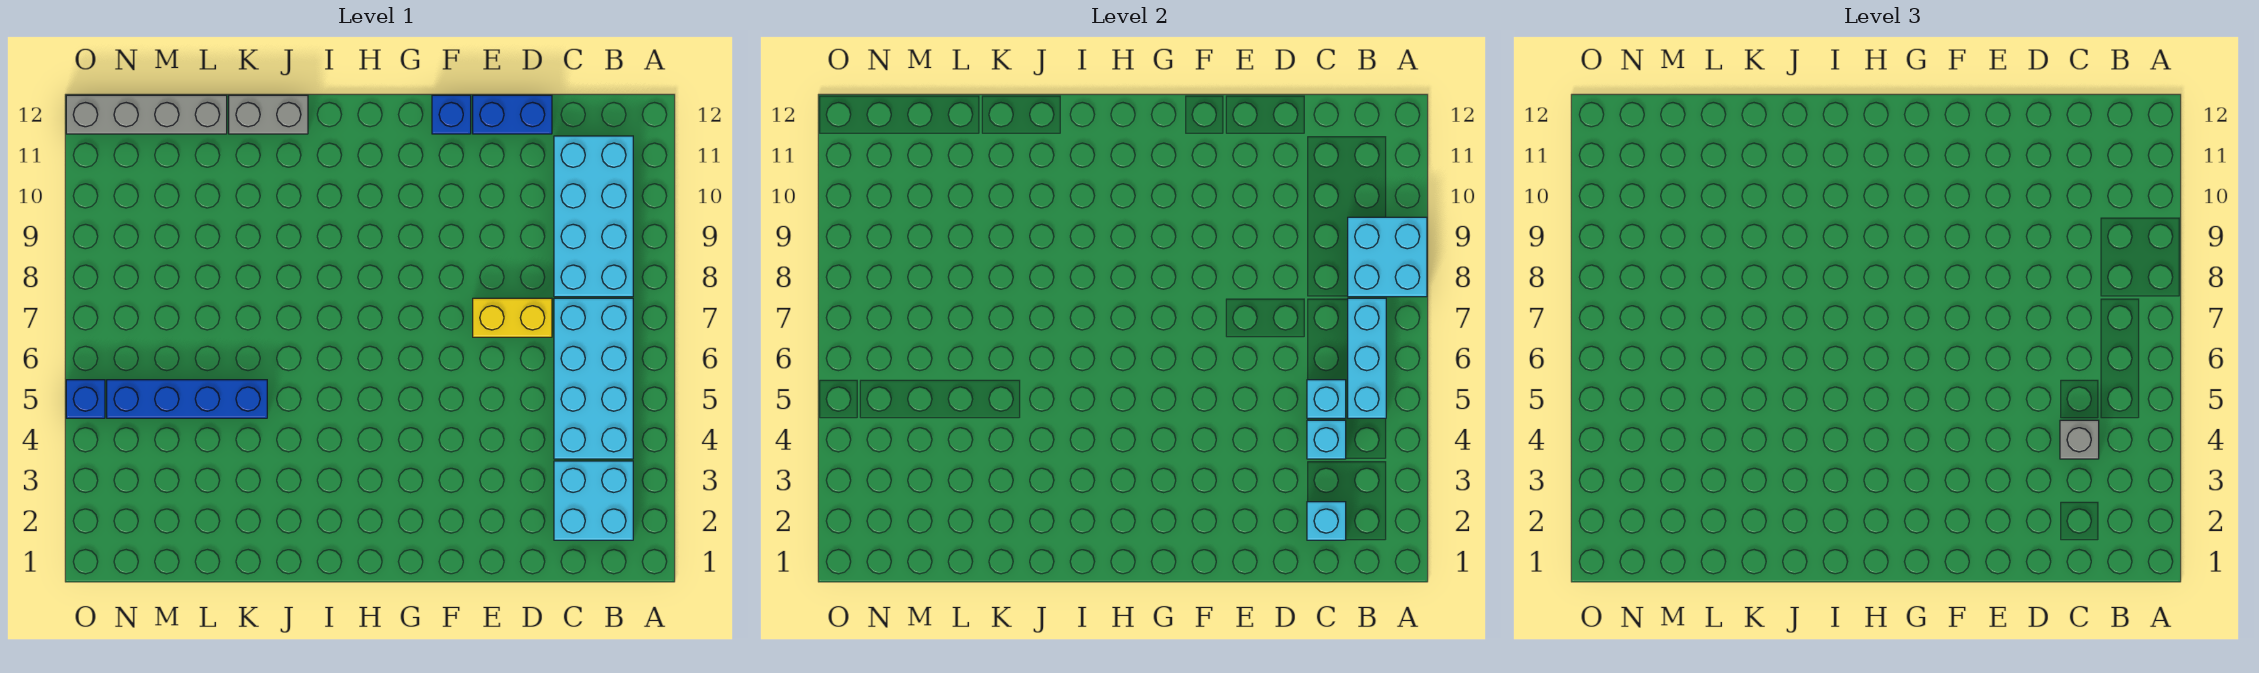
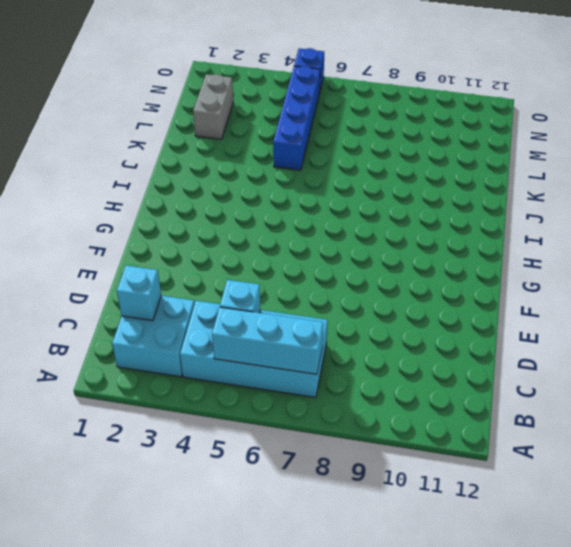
grey 1x2 brick [193,74,233,139] -> grey 1x2 brick moved to [229,95,308,134]
none -> cyan 2x4 brick [554,136,633,297]
none -> yellow 1x2 brick [473,298,552,337]
none -> blue 1x2 brick [473,95,552,134]

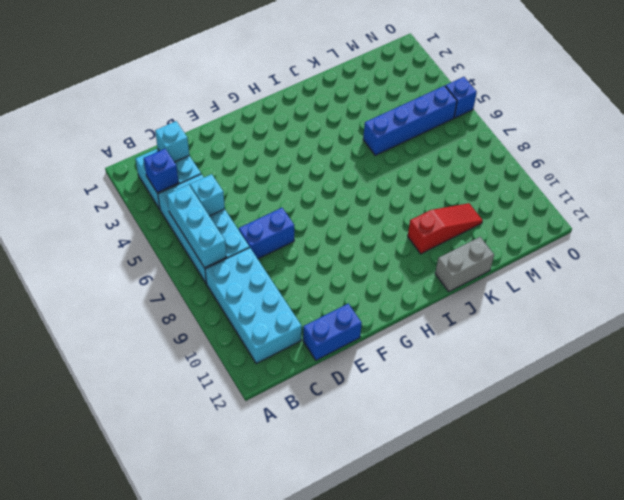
blue 1x1 brick [143,149,179,193] -> blue 1x1 brick moved to [432,95,471,134]
blue 1x2 brick [239,208,294,259] -> yellow 1x2 brick [473,298,552,337]
red 1x3 slope [408,203,483,254] -> none
none -> grey 1x4 brick [66,95,227,134]
none -> cyan 2x2 brick [1348,217,1427,297]
none -> cyan 1x1 brick [1307,420,1346,459]

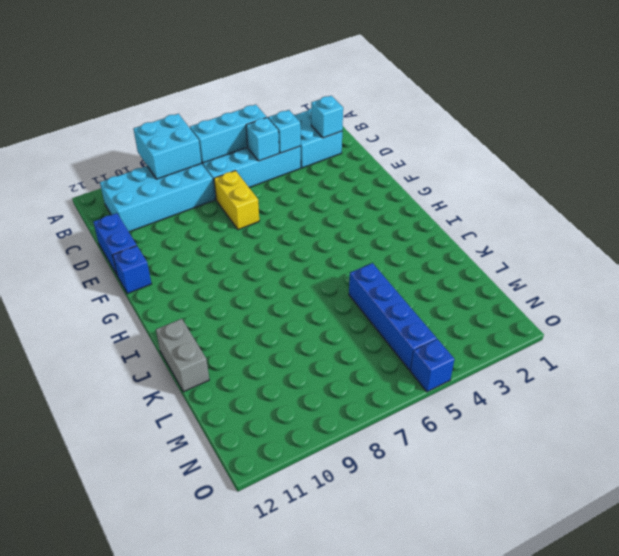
none -> grey 1x4 brick [66,95,227,134]
none -> grey 1x1 brick [2060,420,2099,459]

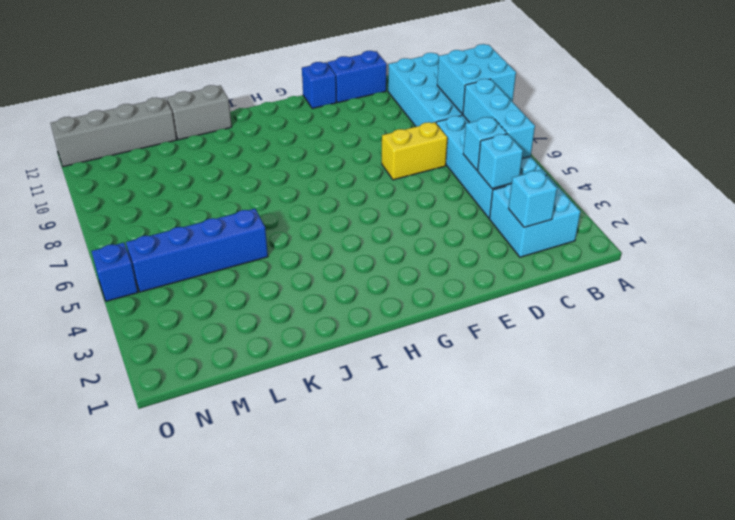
none -> grey 1x1 brick [2060,420,2099,459]

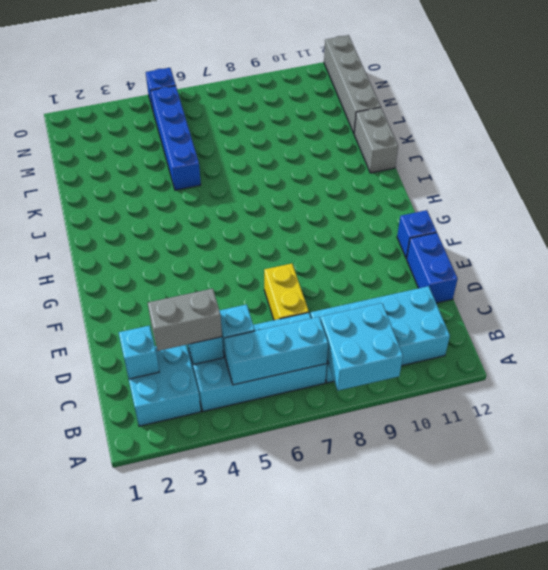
grey 1x2 brick [148,289,222,351] -> grey 1x1 brick [2060,420,2099,459]

